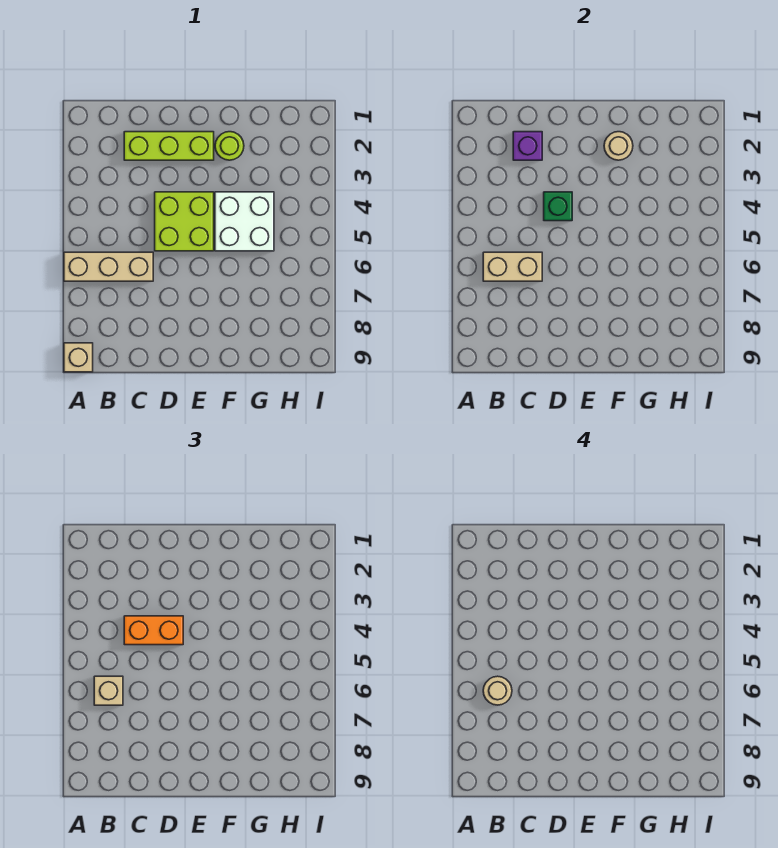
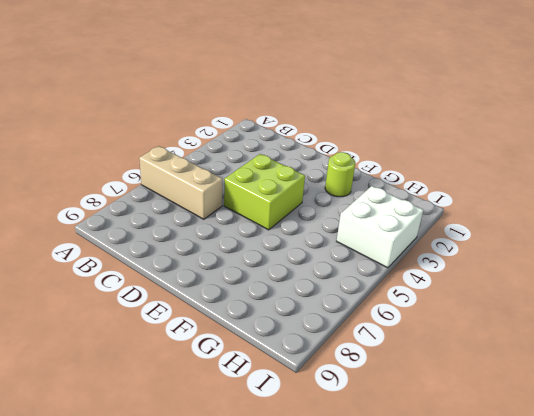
white 2x2 brick [337,186,423,268] -> white 2x2 brick moved to [215,192,274,251]
none -> tan 1x1 brick [64,343,93,372]
none -> lime 1x3 brick [124,132,214,160]
none -> tan 1x2 brick [483,252,542,281]

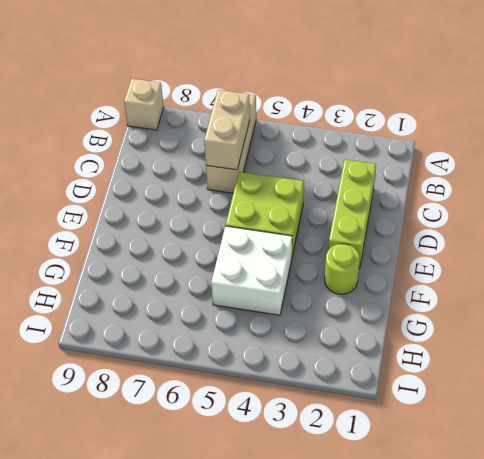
none -> purple 1x1 brick [513,132,542,160]
none -> green 1x1 brick [544,192,572,221]
none -> tan 1x1 round brick [604,132,633,160]

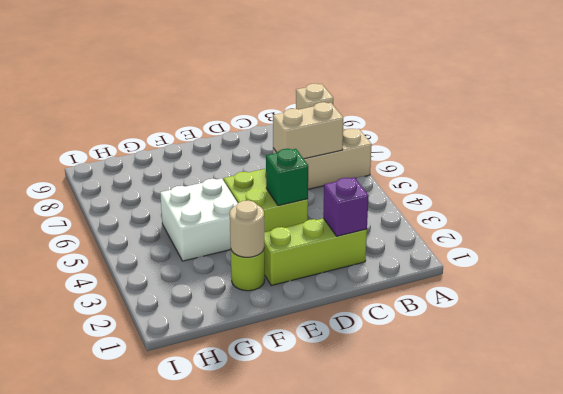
none -> tan 1x1 brick [94,676,123,705]
none -> orange 1x2 brick [124,616,183,645]
none -> tan 1x1 round brick [483,676,512,705]

